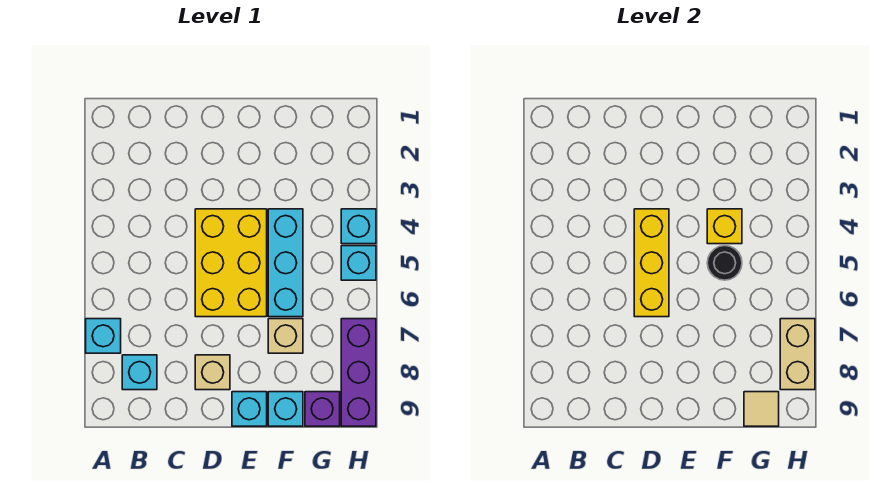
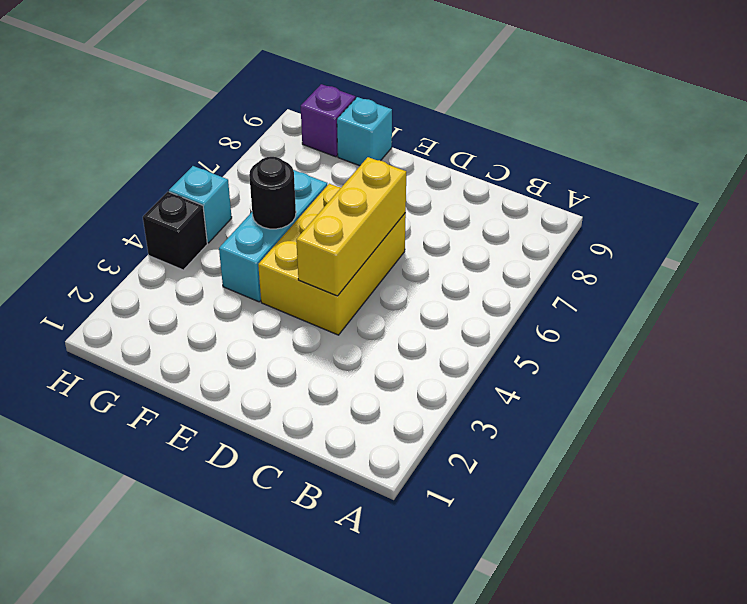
black 1x1 brick [143,192,207,270] -> cyan 1x1 brick [341,209,376,244]
none -> cyan 1x1 brick [86,319,121,353]
none -> cyan 1x1 brick [122,355,157,390]
none -> tan 1x1 brick [195,355,230,390]

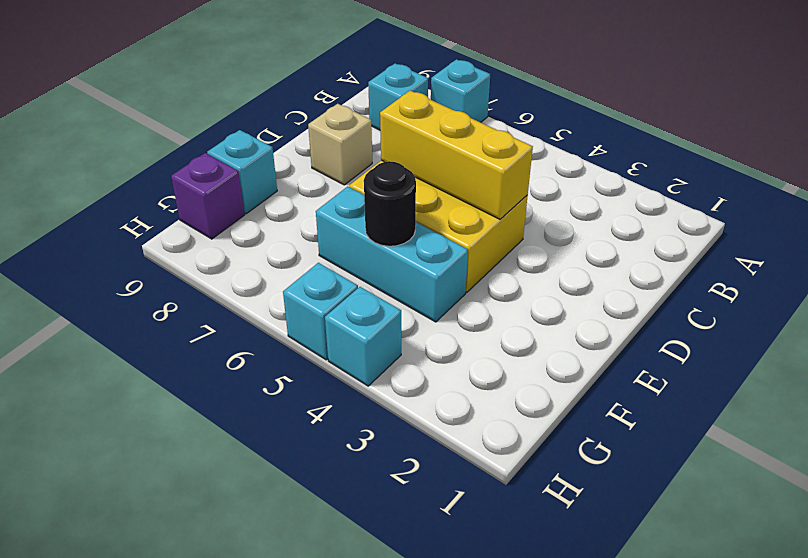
none -> cyan 1x1 brick [232,392,267,426]
none -> tan 1x1 brick [268,319,303,353]
none -> purple 1x3 brick [341,319,376,426]

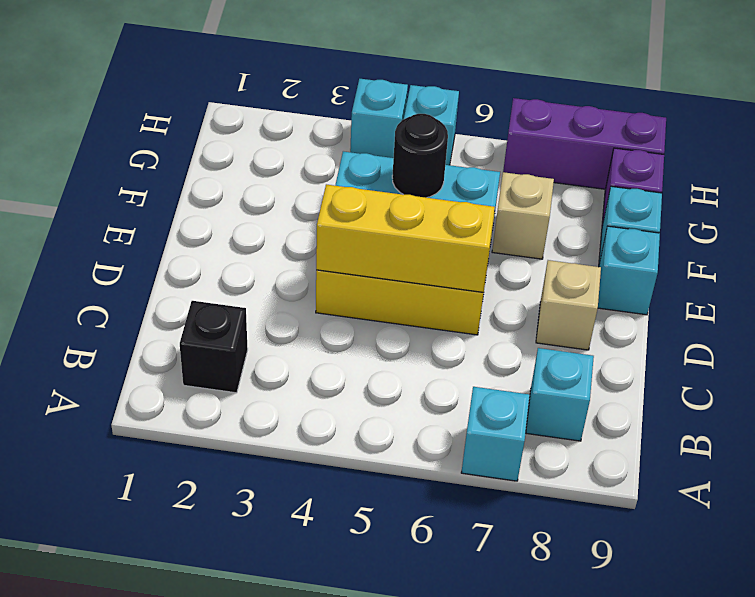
black 1x1 brick [180,301,248,393] -> none
none -> yellow 1x1 brick [707,209,742,244]
none -> tan 1x1 tile [744,392,779,426]
none -> tan 1x2 brick [780,319,815,390]

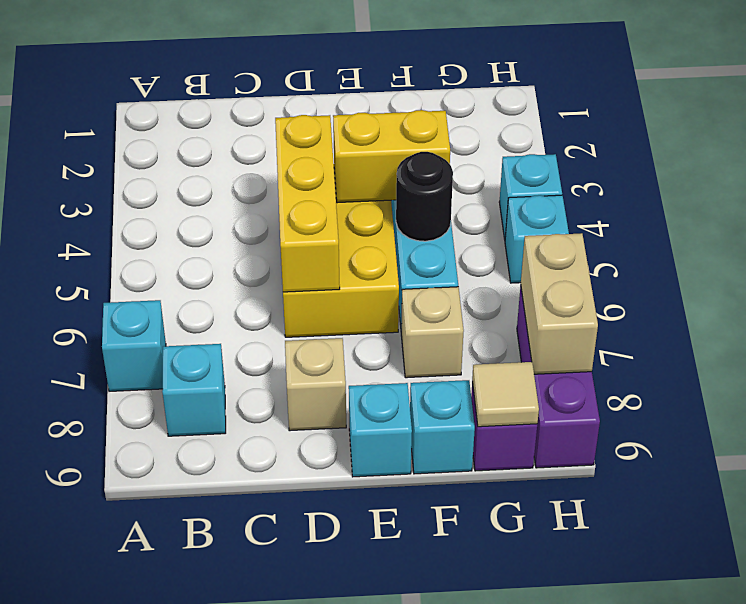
yellow 1x2 brick [333,110,450,203] -> yellow 1x1 brick [707,209,742,244]

